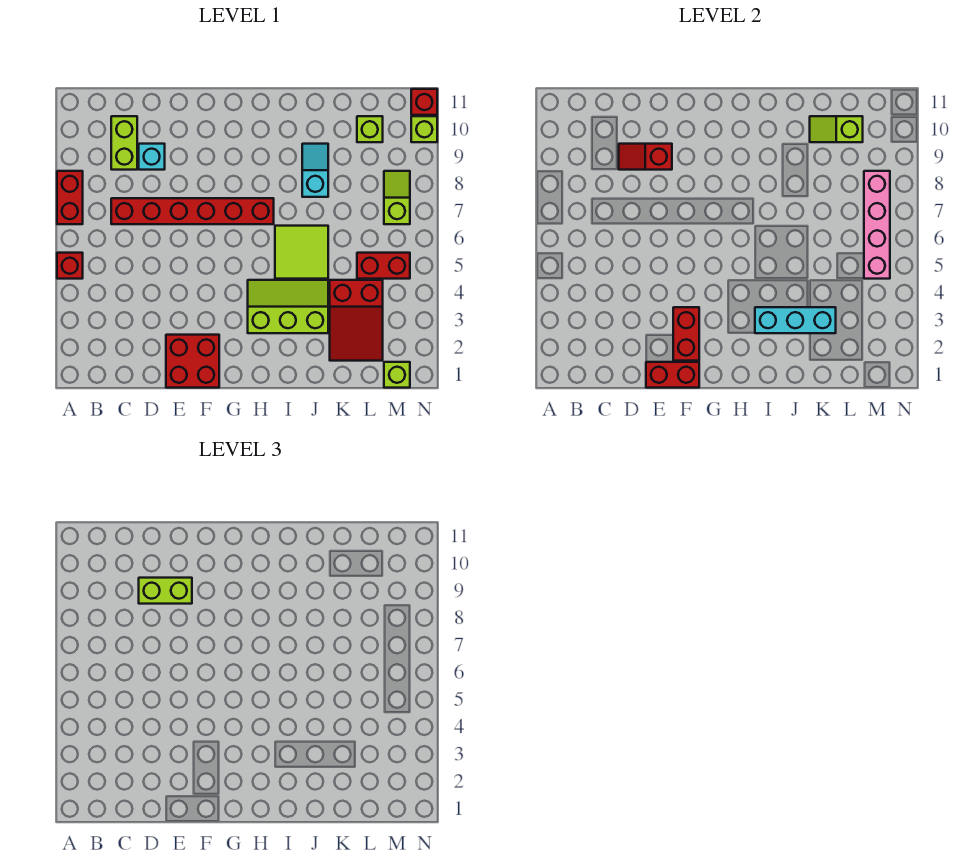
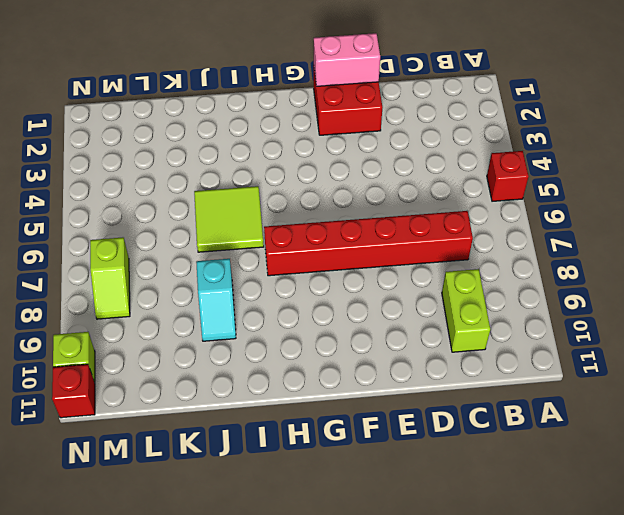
pink 1x2 brick [314,33,380,86] -> red 1x2 brick [646,362,699,388]
none -> red 1x2 brick [57,171,83,224]
none -> cyan 1x1 brick [139,144,165,170]
none -> lime 2x3 slope [248,280,328,333]

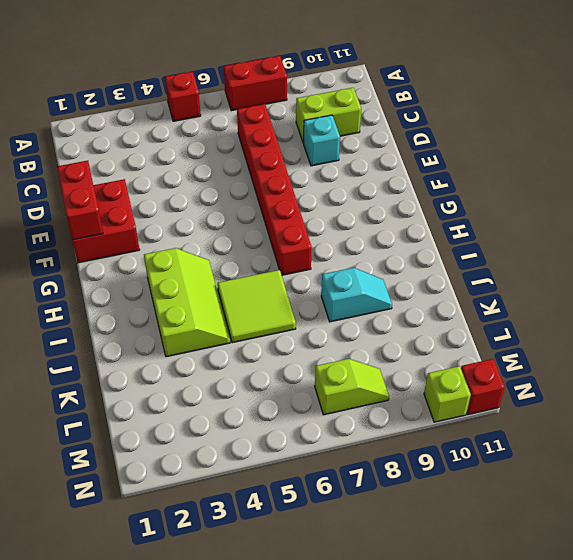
none -> red 2x3 slope [330,280,383,361]
none -> red 1x2 brick [357,253,410,279]
none -> lime 1x1 brick [357,116,383,142]

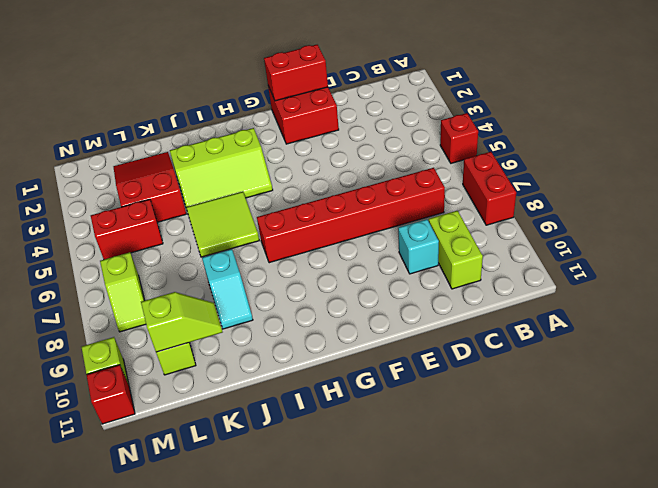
none -> lime 1x1 brick [384,362,410,388]
none -> red 1x2 slope [619,144,672,170]
none -> red 1x2 brick [673,307,699,361]

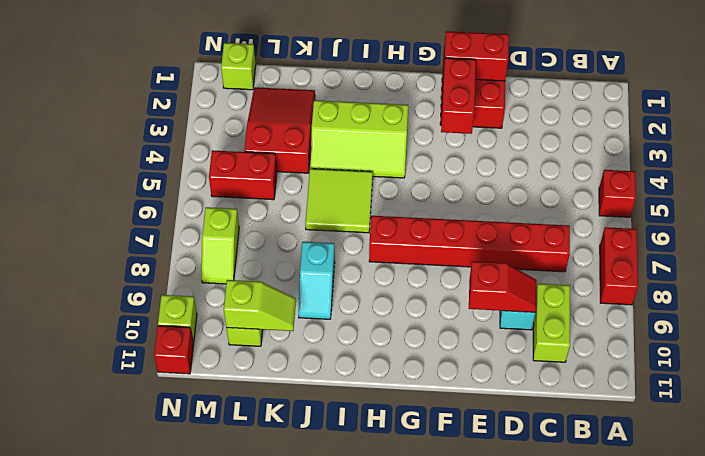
none -> cyan 1x3 brick [755,307,836,333]
none -> pink 1x4 brick [864,171,890,279]
none -> lime 1x2 brick [139,578,192,604]

